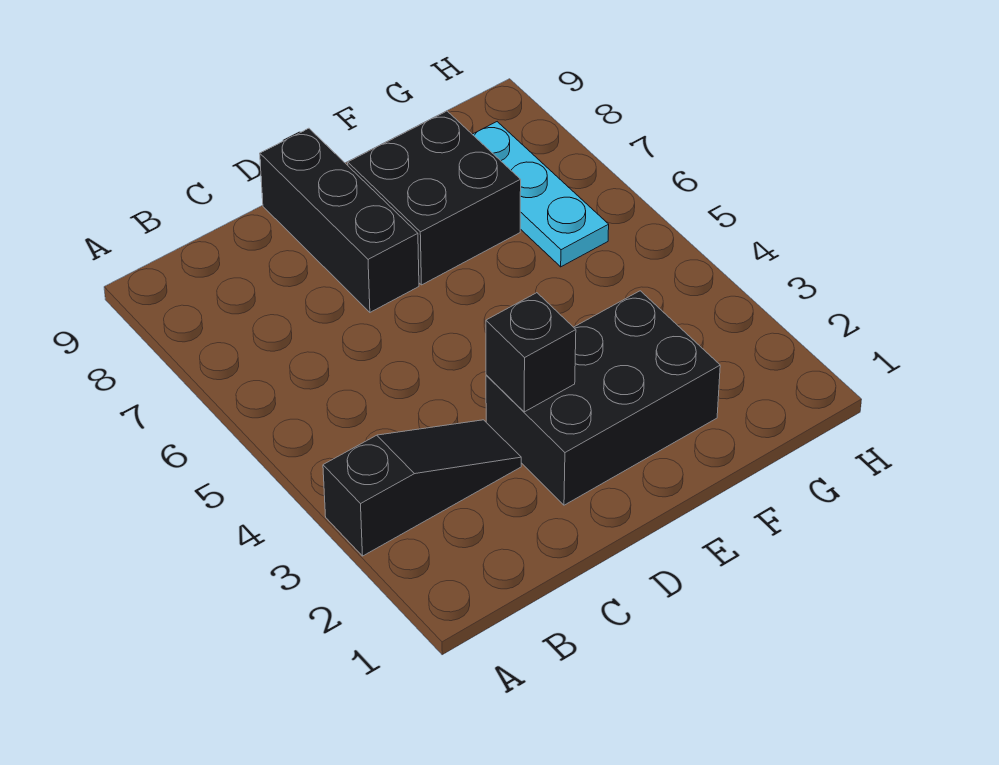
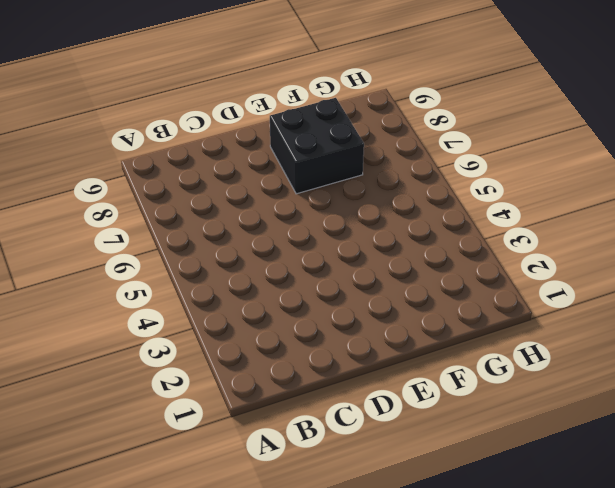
none -> black 1x3 slope [323,420,521,556]
none -> black 2x3 brick [486,291,720,505]

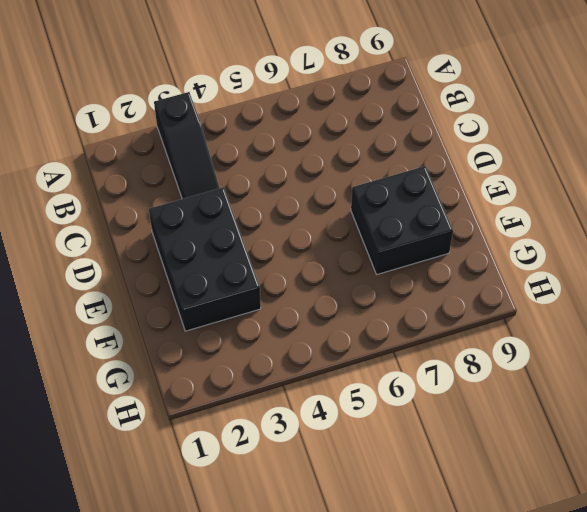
none -> black 1x3 brick [260,128,419,312]
none -> cyan 1x3 plate [472,122,609,267]

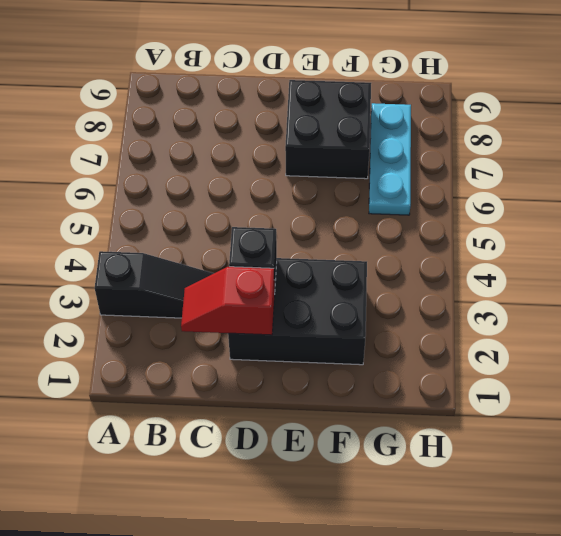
red 1x2 slope [181,267,275,335] -> none
none -> black 1x3 brick [260,128,419,312]

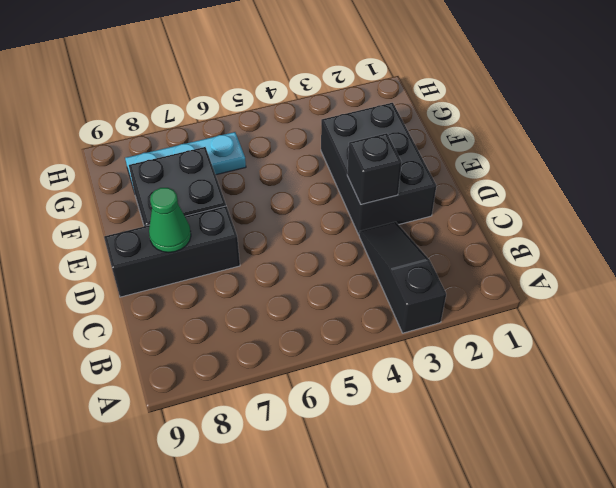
green 1x1 cone [149,188,191,252] -> none

